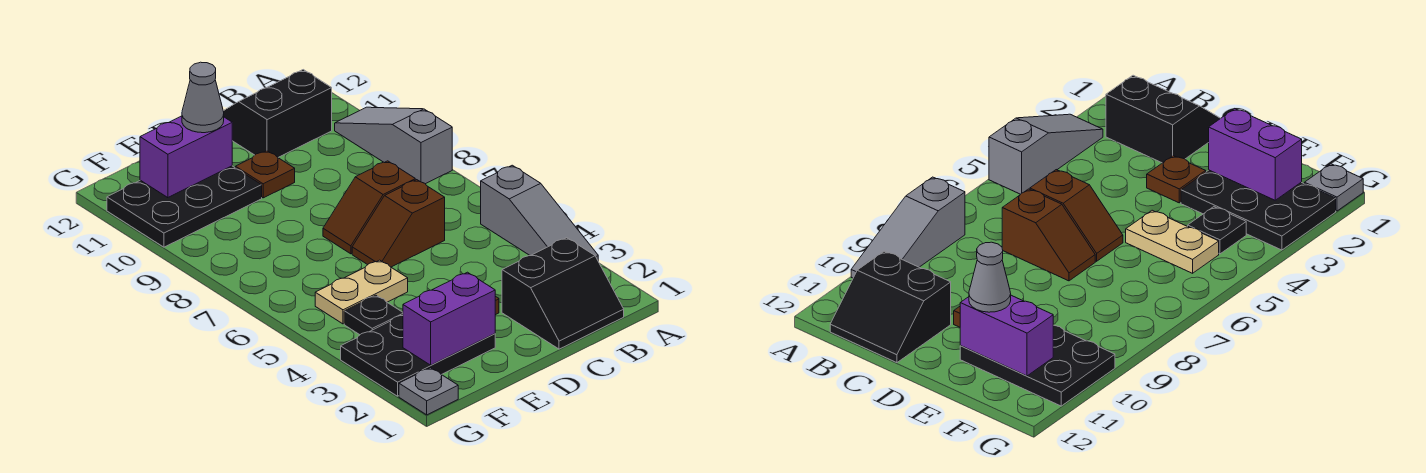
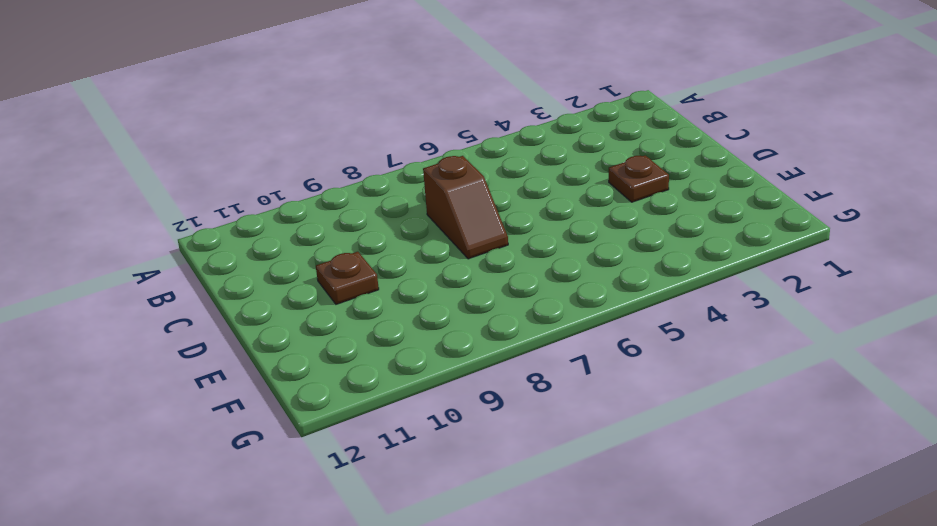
none -> grey 1x3 slope [481,165,598,260]
none -> grey 1x3 slope [335,107,452,184]
none -> black 2x2 slope [502,238,624,349]

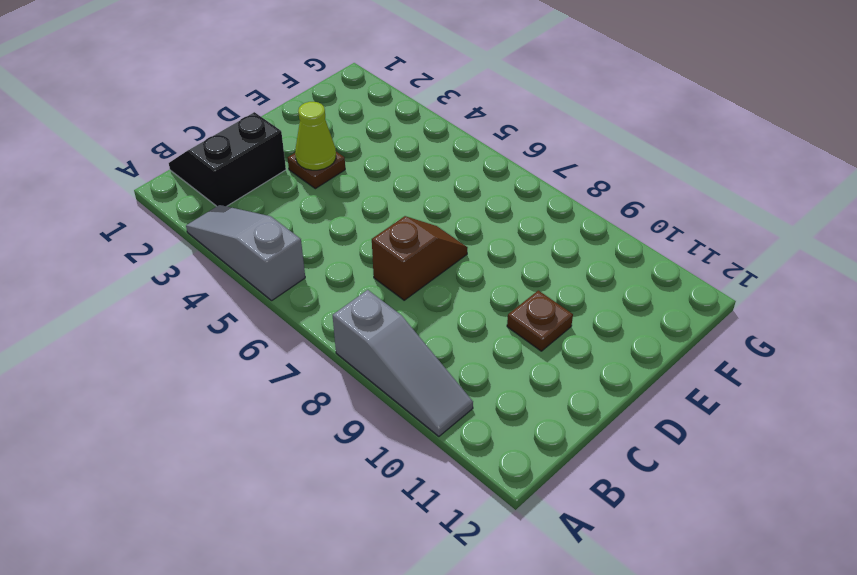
lime 1x1 cone [295,102,336,170] -> none
none -> black 2x2 slope [223,70,332,157]
none -> brown 1x2 slope [352,180,445,267]
none -> black 2x3 plate [341,315,495,396]

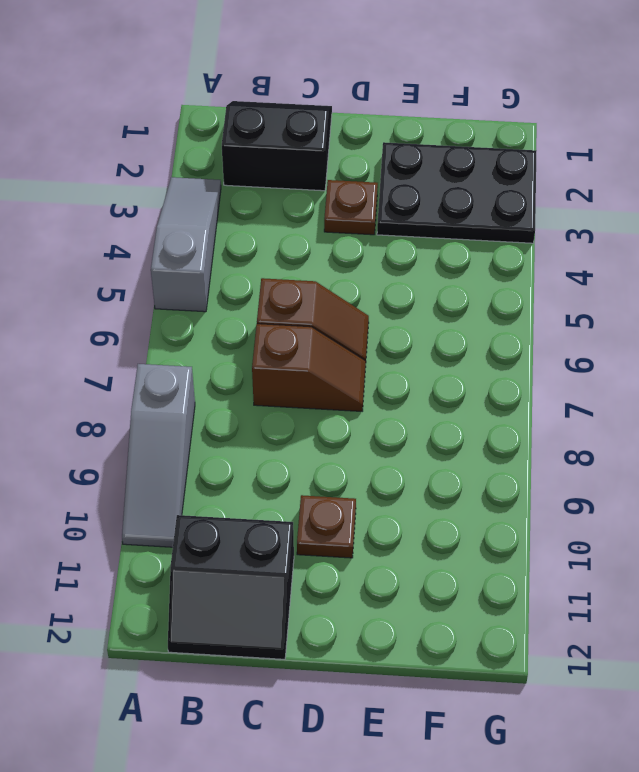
none -> tan 1x2 plate [315,260,408,324]
none -> black 2x3 plate [107,166,262,247]
none -> black 1x1 plate [344,295,403,335]

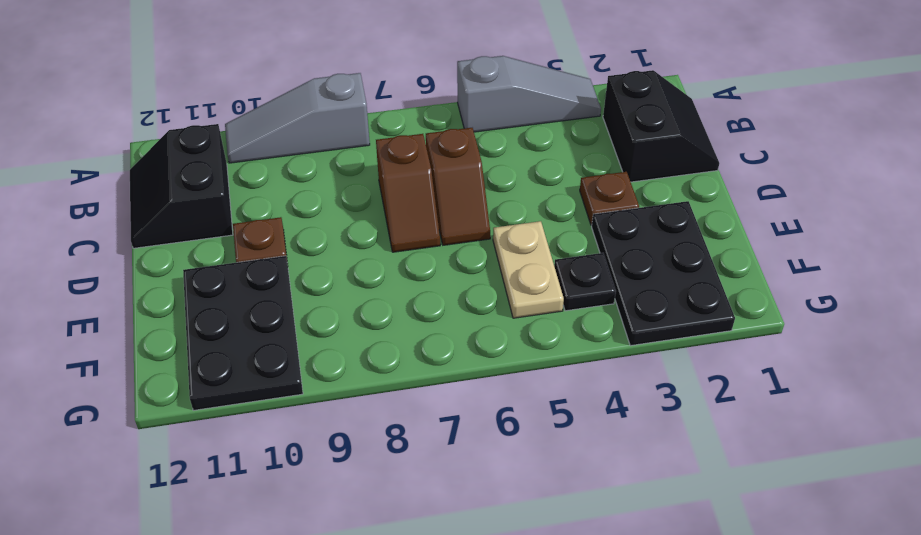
none -> grey 1x1 plate [399,368,458,415]
none -> purple 1x2 brick [403,272,495,365]
none -> purple 1x2 brick [140,116,232,198]

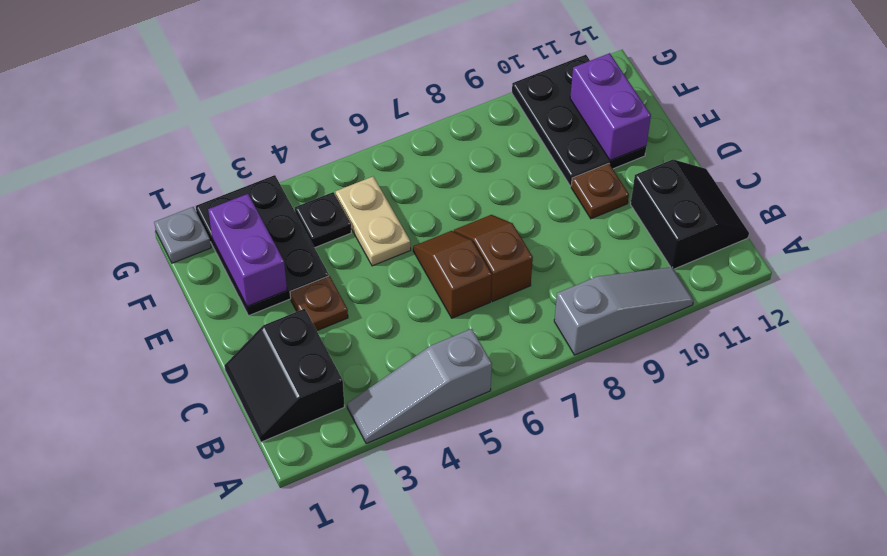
none -> grey 1x1 cone [182,62,224,133]

